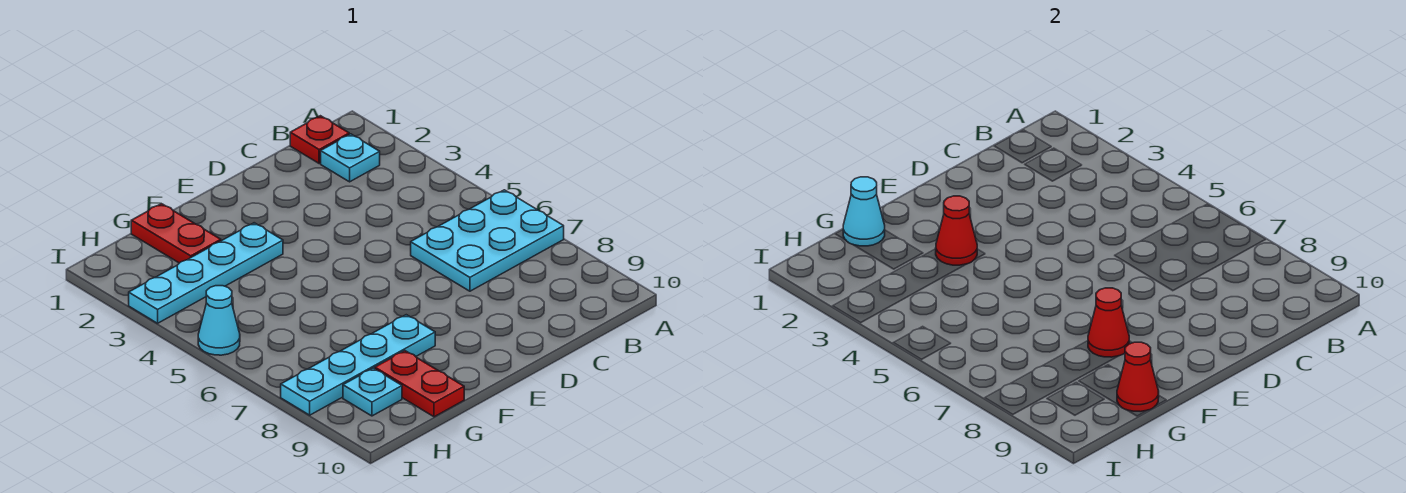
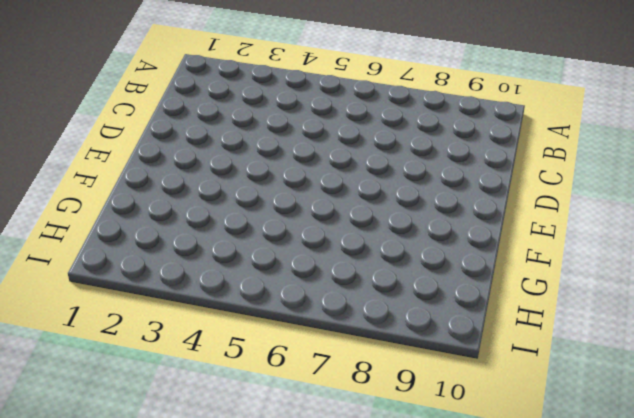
none -> cyan 2x3 plate [411,190,564,291]
none -> red 1x1 plate [290,116,349,163]
none -> cyan 1x1 plate [321,134,380,182]

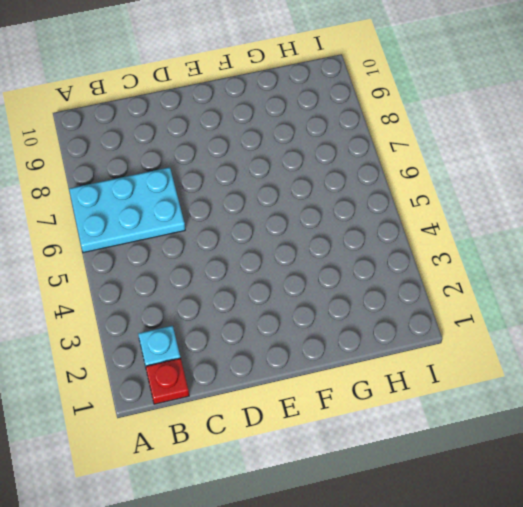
none -> cyan 1x4 plate [129,223,283,323]
none -> cyan 1x4 plate [281,315,435,415]
none -> red 1x2 plate [131,204,221,263]

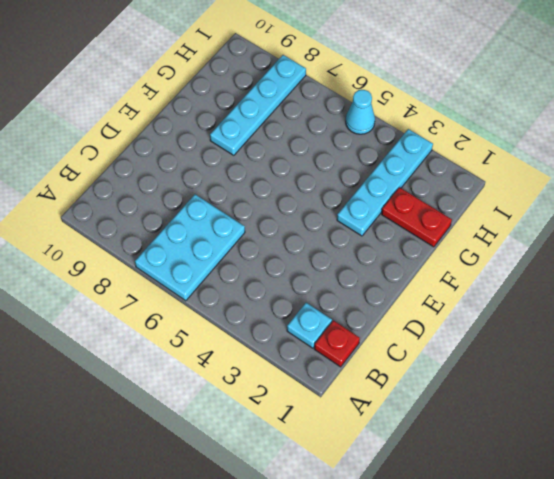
none -> red 1x2 plate [375,351,464,417]
none -> cyan 1x1 plate [343,368,402,416]
none -> red 1x1 cone [936,196,977,265]

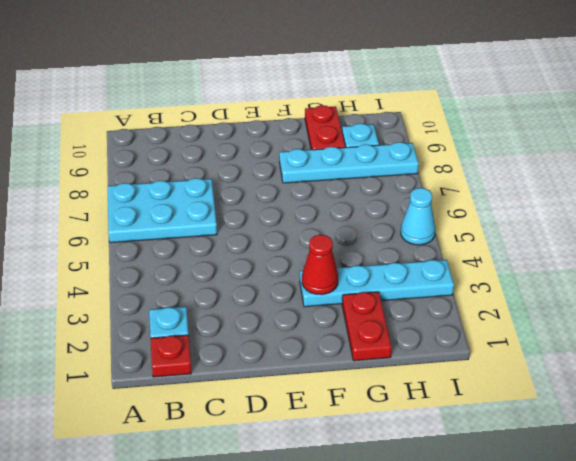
none -> red 1x1 cone [1088,288,1129,357]
none -> cyan 1x1 cone [843,177,885,246]
none -> red 1x1 cone [1117,342,1159,412]

